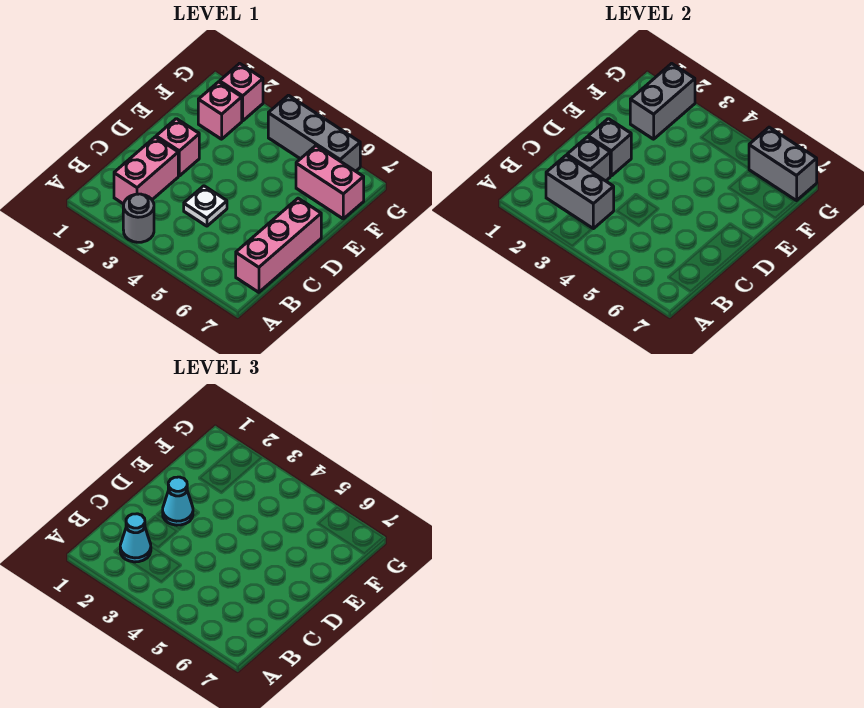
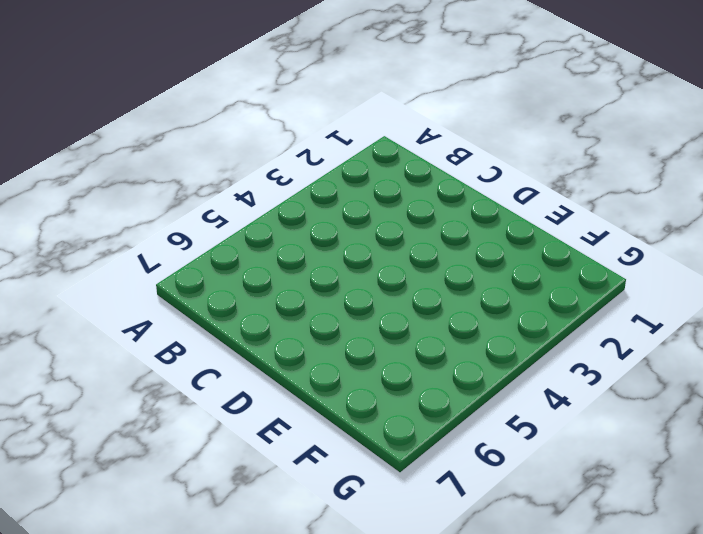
none -> grey 1x1 round brick [123,194,154,242]
none -> pink 1x2 brick [114,137,178,204]
none -> pink 1x3 brick [236,198,321,292]

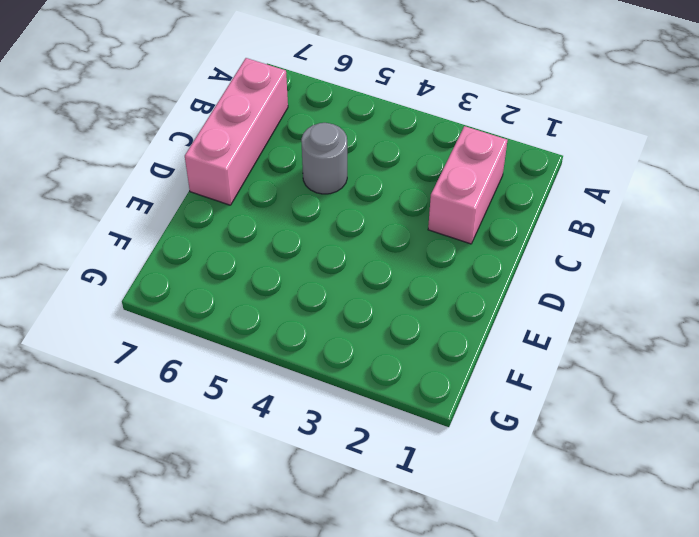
grey 1x1 round brick [301,123,347,194] -> grey 1x1 round brick moved to [123,194,154,242]
none -> white 1x1 plate [184,186,227,226]
none -> pink 1x1 brick [156,119,199,176]
none -> pink 1x1 brick [198,82,242,139]

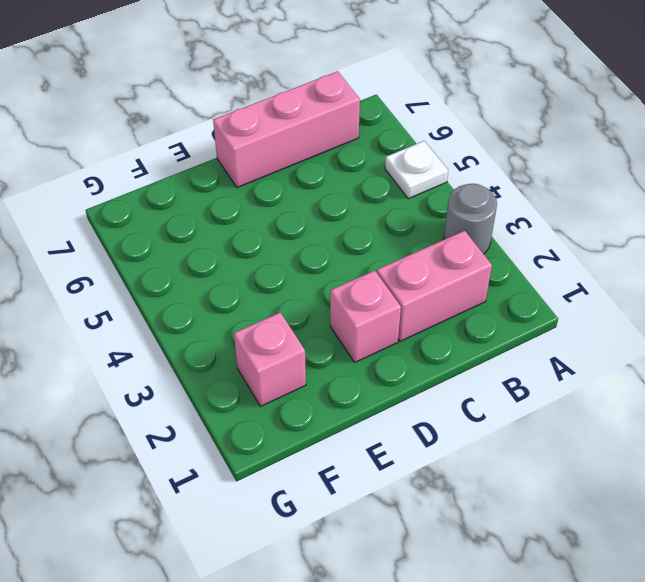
white 1x1 plate [385,141,448,199] -> white 1x1 plate moved to [184,186,227,226]
none -> pink 1x2 brick [296,146,364,219]
none -> pink 1x1 brick [220,63,263,121]
none -> grey 1x3 brick [268,95,360,171]

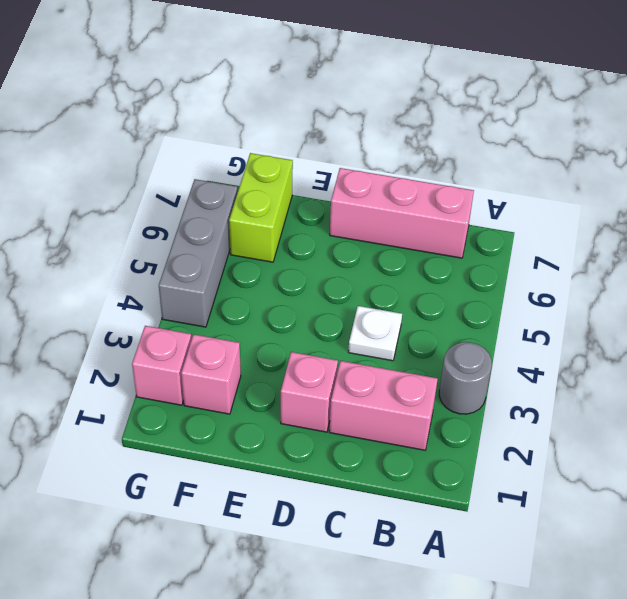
lime 1x2 brick [229,153,293,262] -> pink 1x2 brick [296,146,364,219]
none -> grey 1x2 brick [546,155,614,229]
none -> grey 1x1 brick [567,137,610,181]
none -> grey 1x1 brick [588,119,631,176]

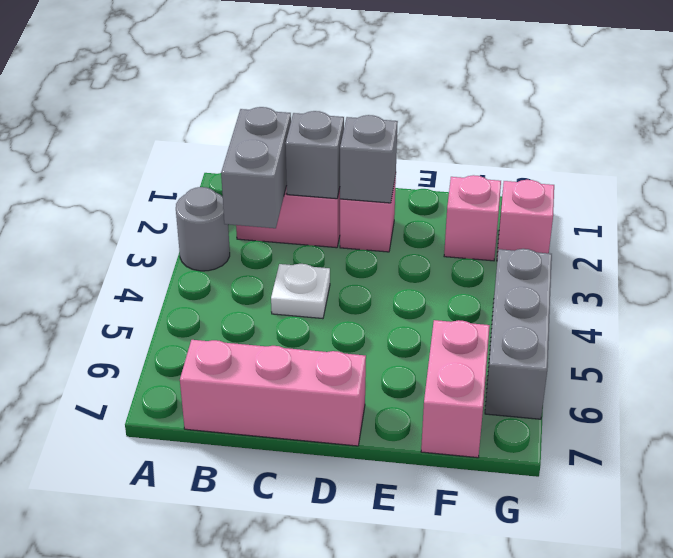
none -> grey 1x2 brick [630,63,695,139]
none -> grey 1x2 brick [749,127,817,201]
none -> cyan 1x1 cone [120,514,151,562]

